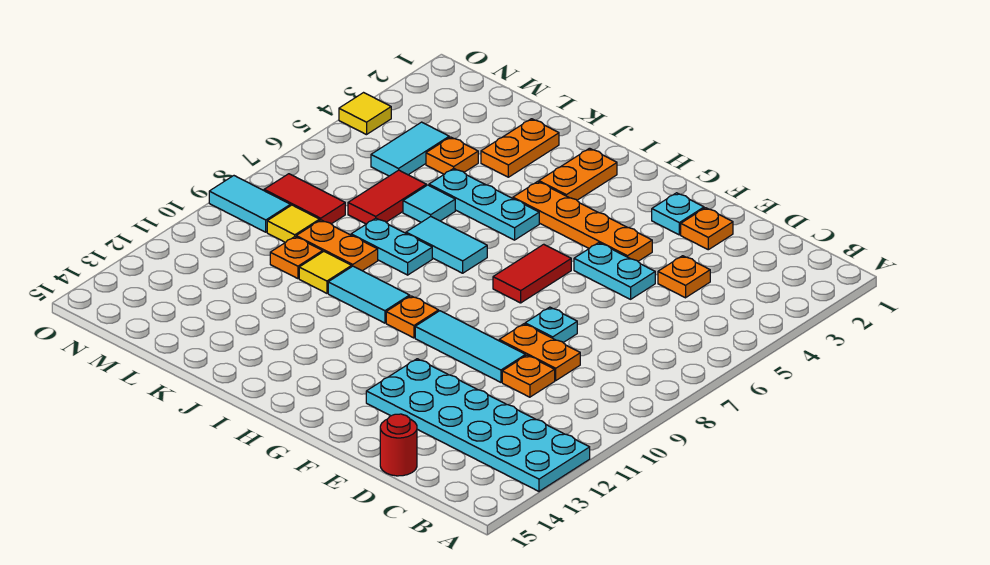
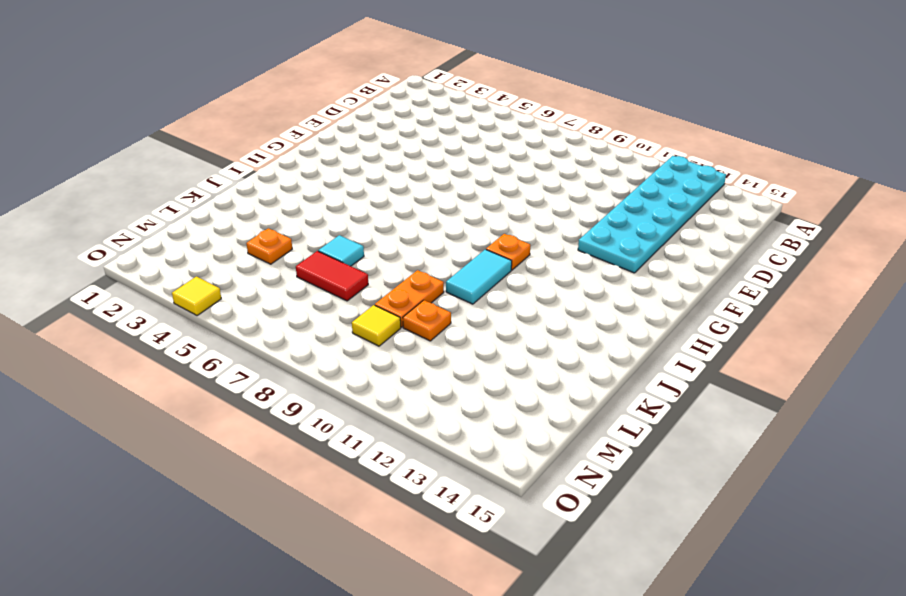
none -> orange 1x1 plate [658,256,710,298]
none -> orange 1x2 plate [499,324,580,380]
none -> orange 1x1 plate [502,355,555,397]
none -> red 1x1 round brick [380,414,417,476]

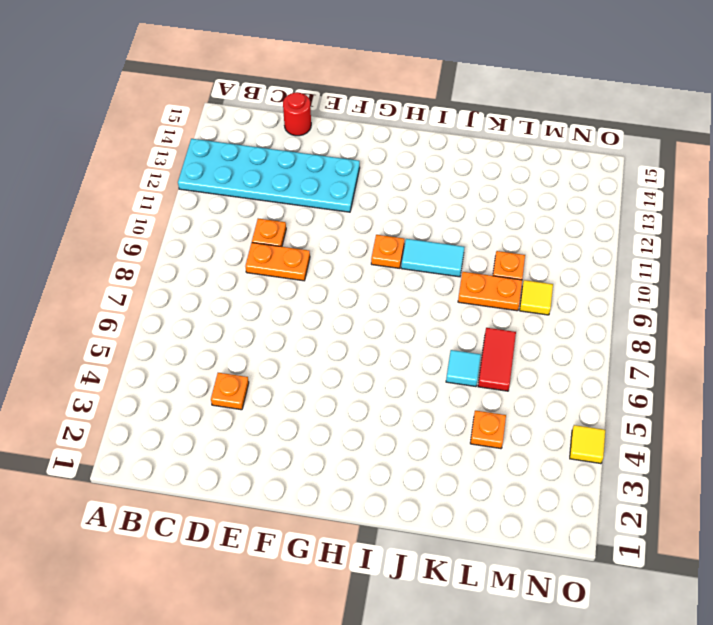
none -> orange 1x1 plate [681,208,733,250]
none -> cyan 1x2 plate [574,243,655,299]
none -> cyan 1x1 plate [525,307,577,343]
none -> cyan 1x3 tile [415,311,526,382]

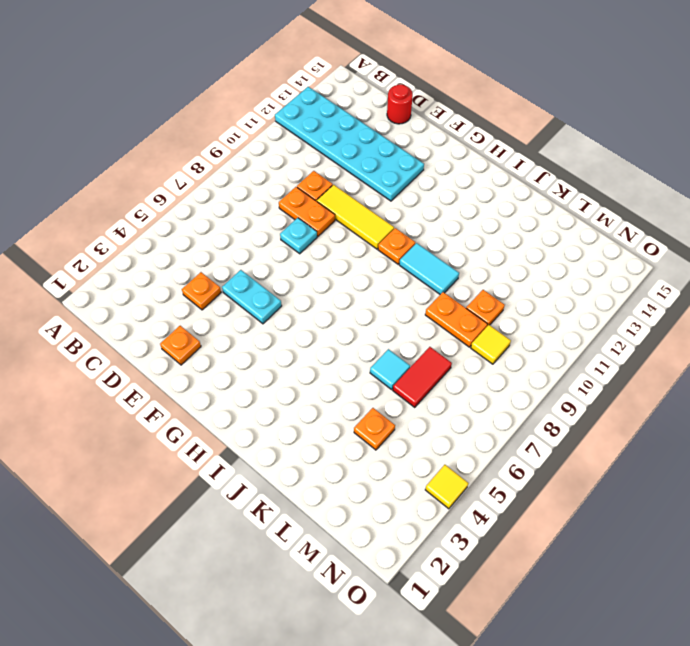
yellow 1x3 tile [317,185,394,249] -> cyan 1x3 tile [415,311,526,382]
none -> cyan 1x1 plate [652,193,704,235]
none -> orange 1x4 plate [513,182,652,261]
none -> red 1x2 tile [493,244,571,303]
none -> orange 1x2 plate [539,148,617,200]

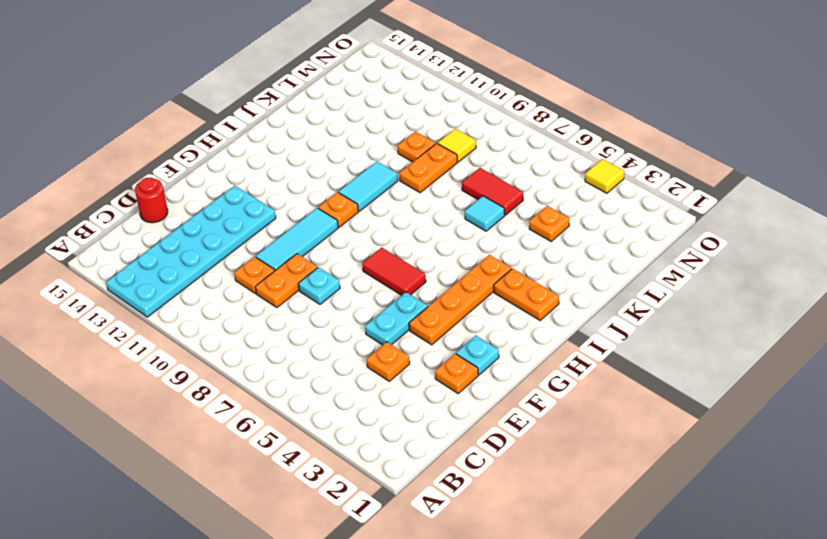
none -> cyan 1x3 plate [429,168,539,240]
none -> cyan 1x2 tile [406,217,487,273]
none -> cyan 1x2 plate [351,218,432,275]
none -> orange 1x2 plate [481,119,559,177]

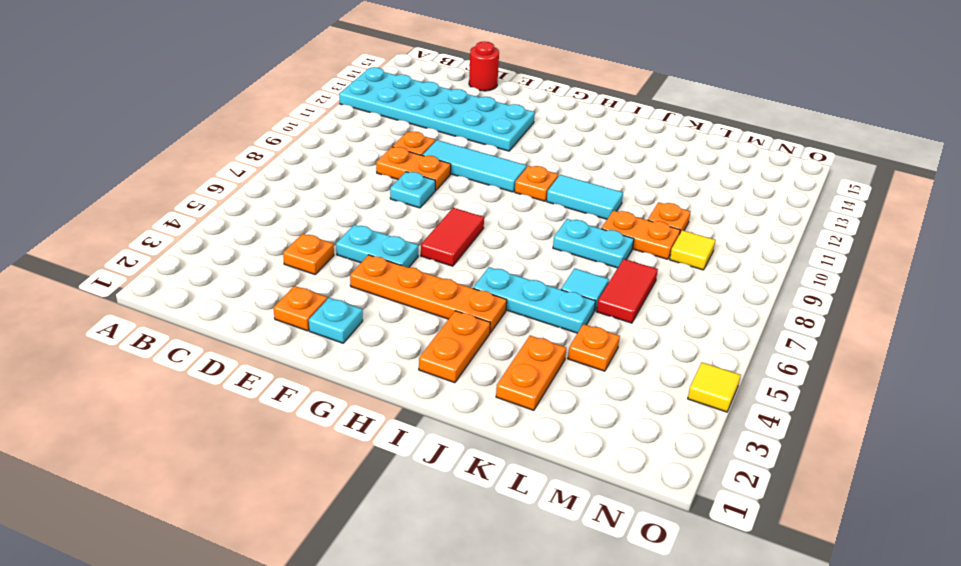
none -> cyan 1x2 tile [406,217,487,273]
none -> yellow 1x1 tile [299,252,352,293]
none -> cyan 1x2 tile [371,122,449,176]
none -> red 1x2 tile [264,174,345,224]

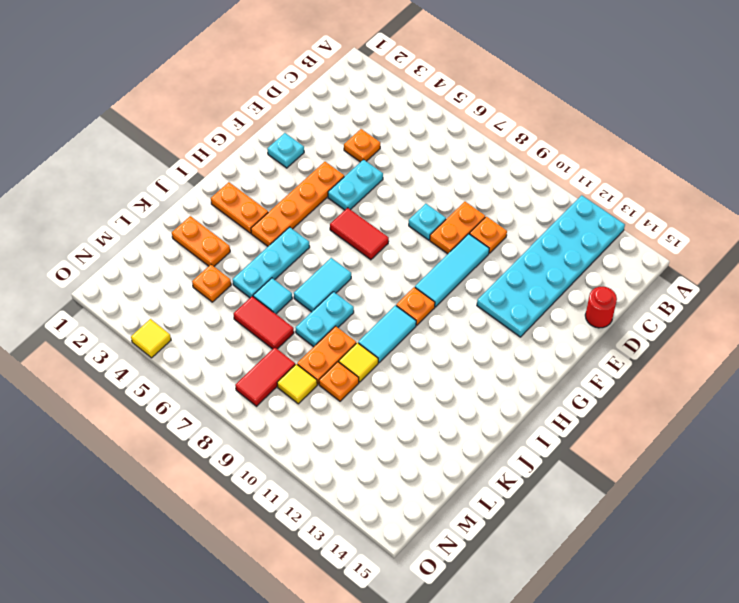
none -> orange 1x1 plate [681,208,733,250]
none -> cyan 1x2 tile [371,122,449,176]
none -> cyan 1x2 tile [209,176,291,232]

